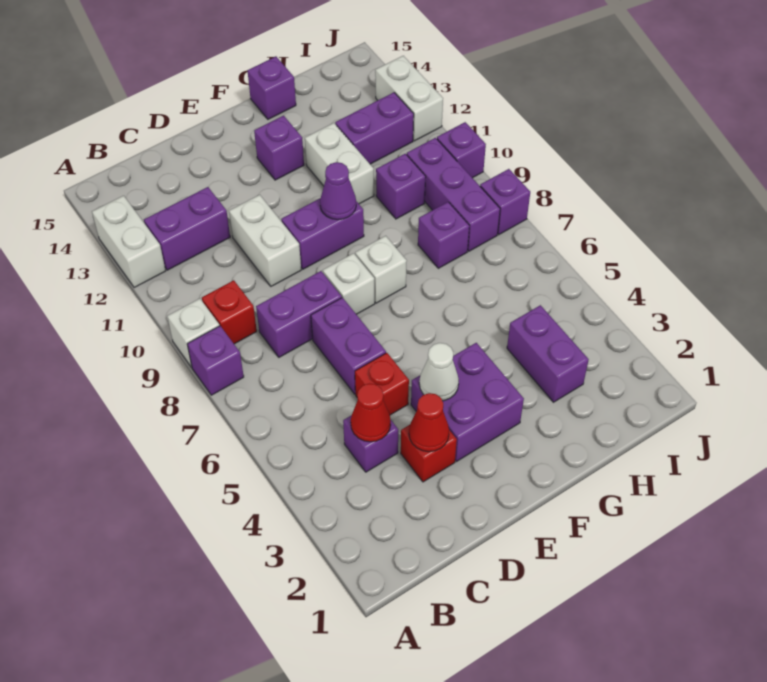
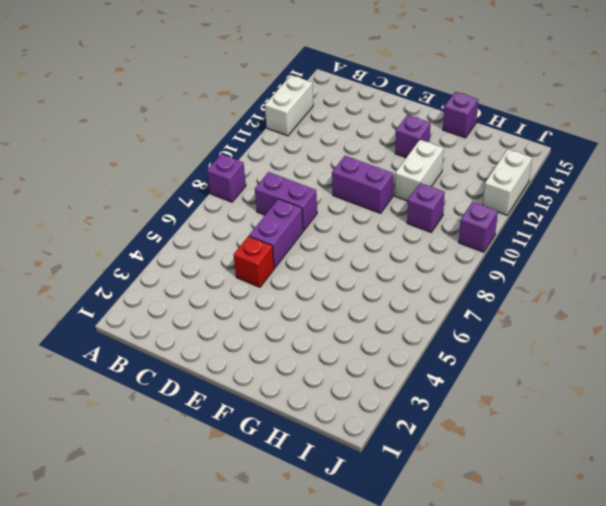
none -> white 1x1 brick [167,299,219,367]
none -> red 1x1 brick [202,280,257,344]
none -> purple 1x2 brick [144,187,230,270]
none -> purple 1x1 brick [343,415,398,472]

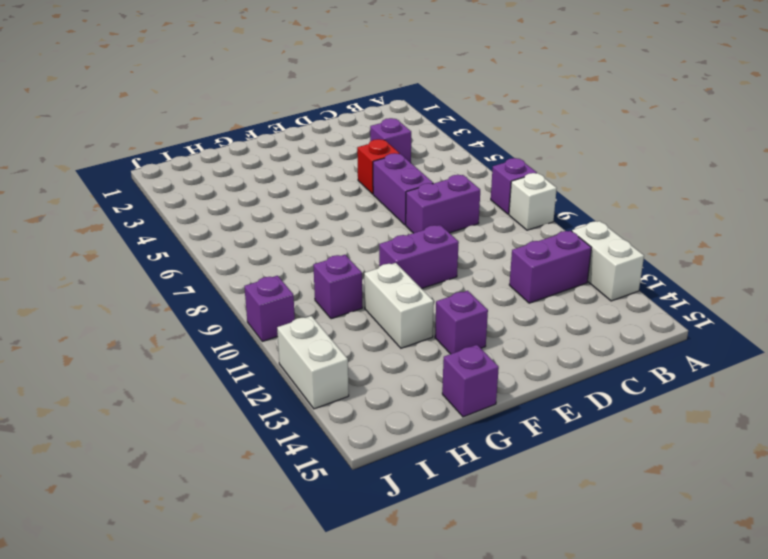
none -> red 1x1 brick [202,280,257,344]
none -> red 1x1 brick [401,425,457,482]
none -> white 1x2 brick [229,195,301,286]
none -> purple 2x2 brick [411,343,524,462]

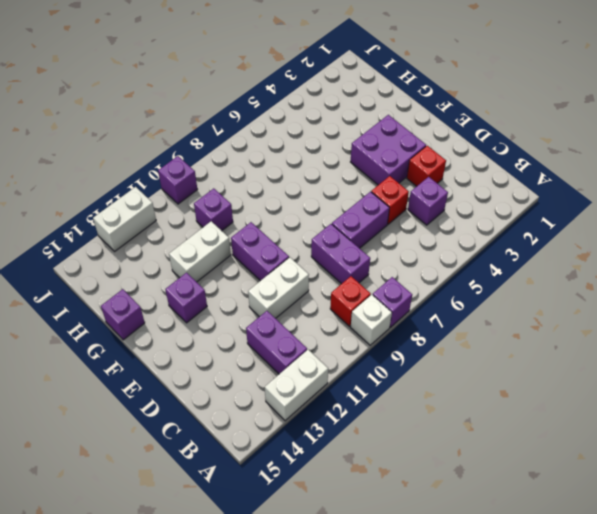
none -> white 1x1 brick [323,253,375,314]
none -> white 1x1 brick [355,236,407,303]
none -> purple 1x2 brick [507,305,589,402]
none -> purple 1x1 brick [418,202,469,268]

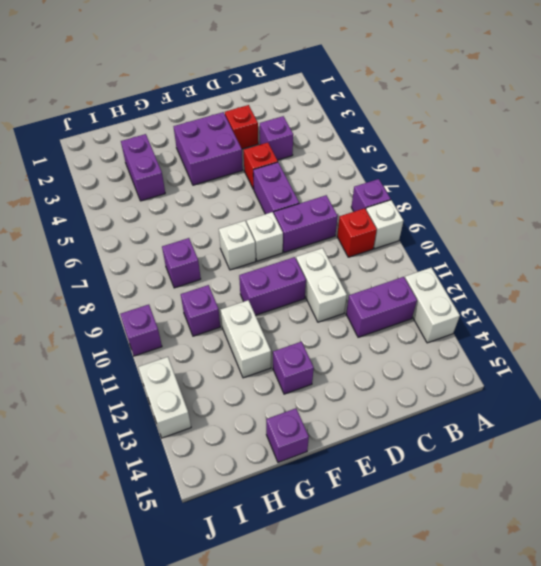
none -> purple 1x2 brick [335,92,414,164]
none -> purple 1x3 brick [407,138,500,251]
none -> purple 1x1 brick [480,169,530,235]
none -> red 1x1 cone [351,383,391,442]

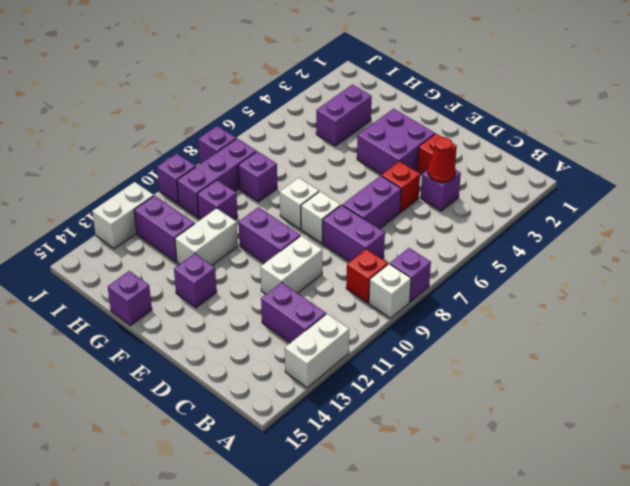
none -> red 1x1 cone [409,393,449,452]
none -> white 1x1 cone [419,343,459,401]
none -> purple 1x1 cone [320,162,356,220]

